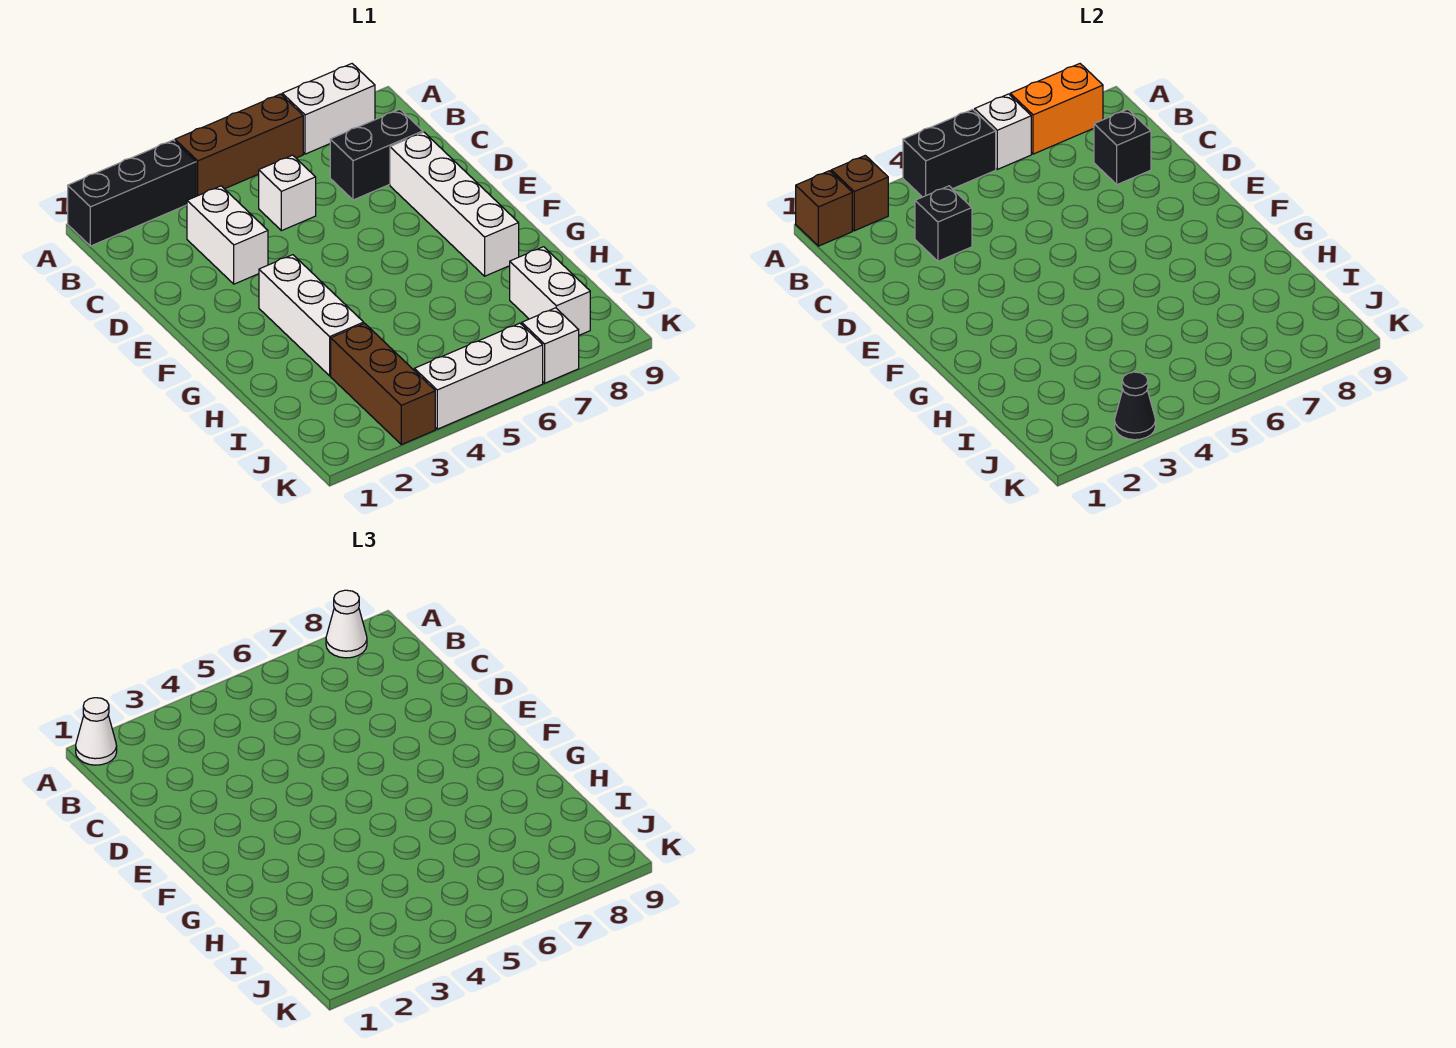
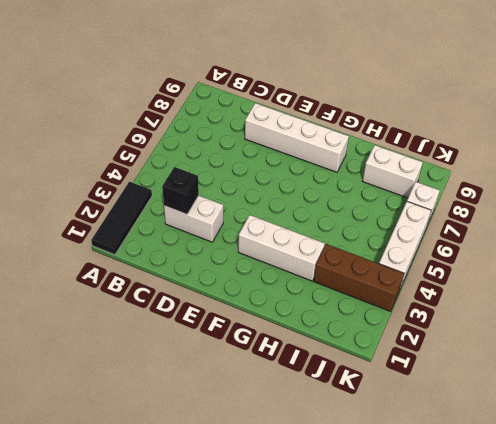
black 1x3 tile [91,182,152,255] -> black 1x3 brick [68,140,196,246]
none -> brown 1x3 brick [175,94,303,196]
none -> white 1x2 brick [282,64,375,154]
none -> white 1x1 brick [259,155,316,231]

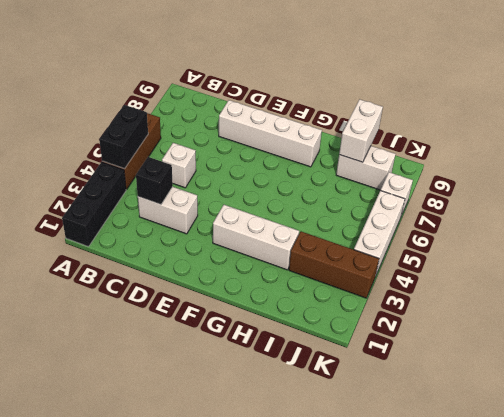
white 1x2 brick [339,99,383,162] -> white 1x2 brick moved to [282,64,375,154]
none -> black 1x2 brick [330,109,423,200]
none -> brown 1x1 brick [796,171,852,246]
none -> brown 1x1 brick [831,155,888,231]

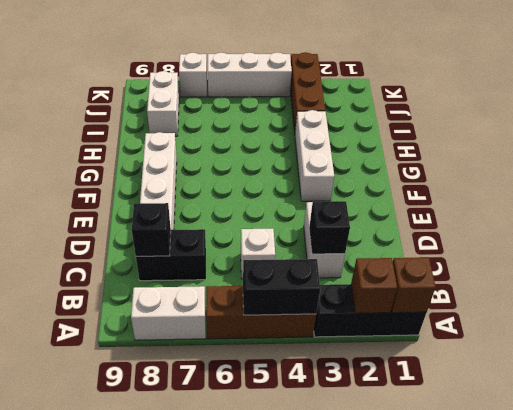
none -> white 1x1 brick [975,94,1031,169]
none -> orange 1x2 brick [1010,64,1103,154]
none -> black 1x1 cone [1115,372,1156,440]

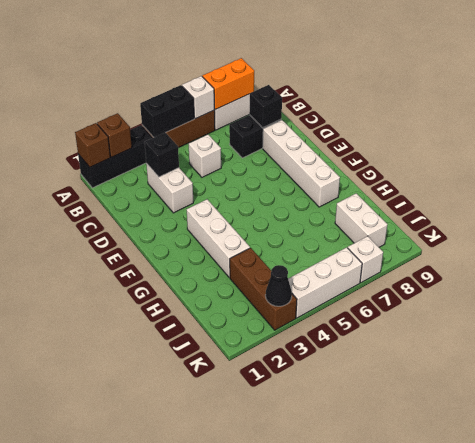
none -> white 1x1 cone [76,698,117,765]
none -> white 1x1 cone [326,590,367,658]

